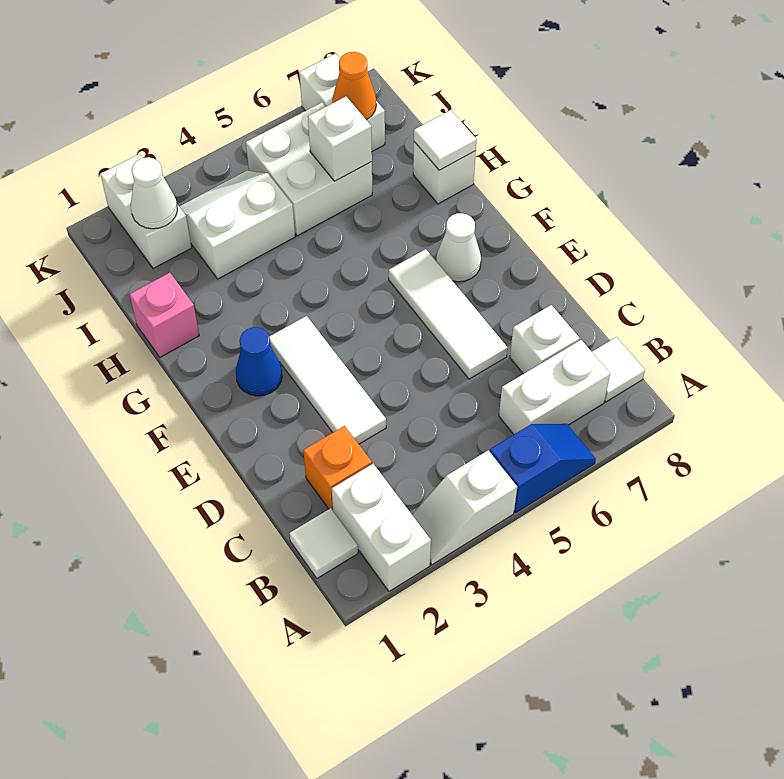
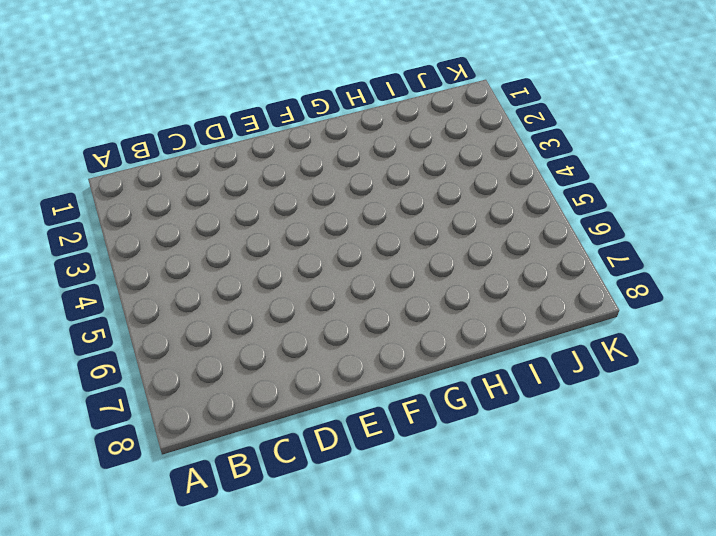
none -> white 1x2 brick [332,464,431,591]
none -> white 1x2 slope [412,450,517,565]
none -> blue 1x2 slope [490,424,596,512]

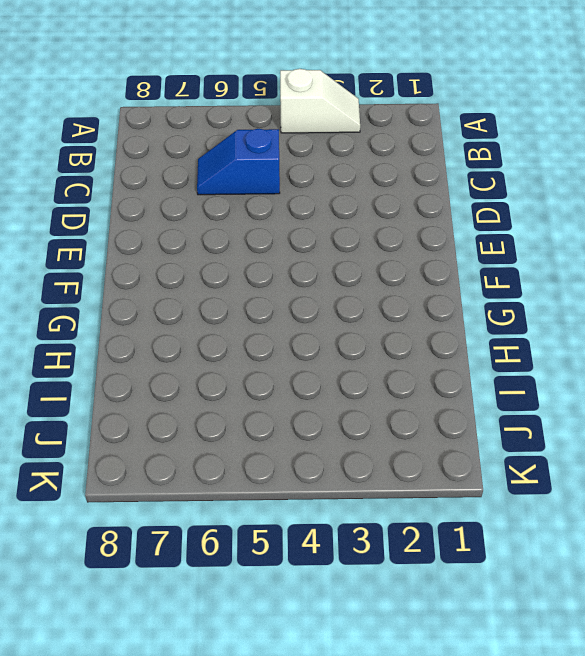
blue 1x2 slope [197,129,280,195] -> blue 1x2 slope moved to [490,424,596,512]
none -> white 1x2 brick [332,464,431,591]
none -> white 1x1 tile [289,508,358,578]
none -> white 1x2 brick [499,340,610,434]

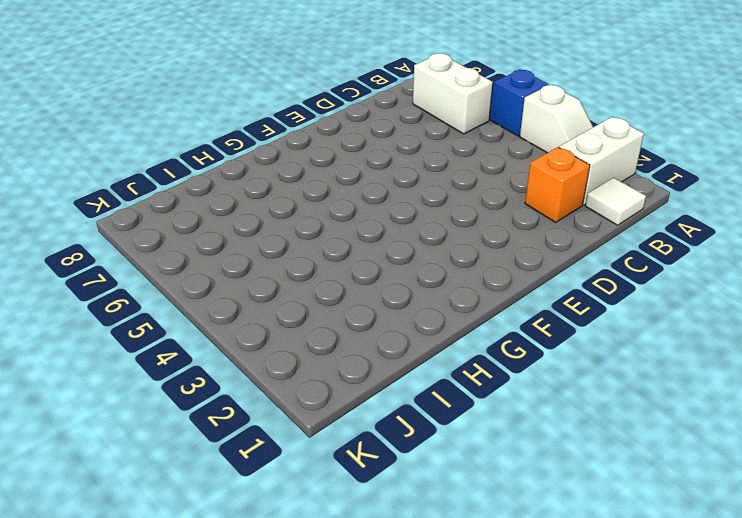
none -> white 1x1 tile [592,337,645,402]
none -> white 1x1 brick [510,305,580,374]
none -> white 1x3 tile [269,316,386,444]

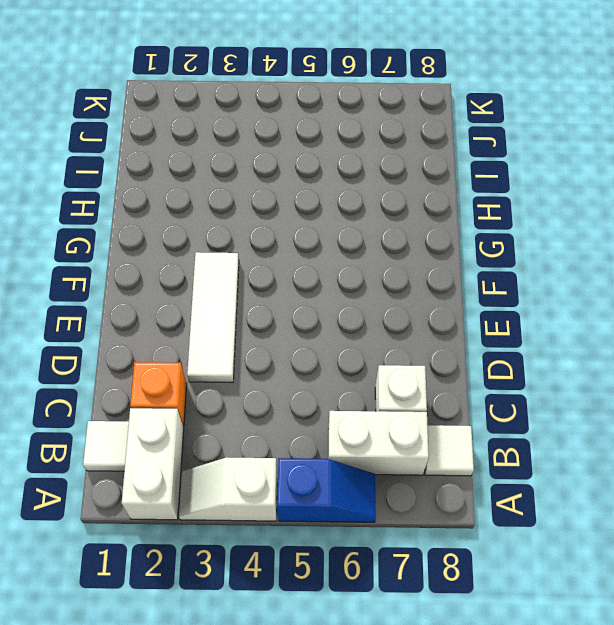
none -> white 1x3 tile [389,249,508,379]
none -> blue 1x1 cone [236,327,282,396]
none -> white 1x1 cone [436,213,481,282]

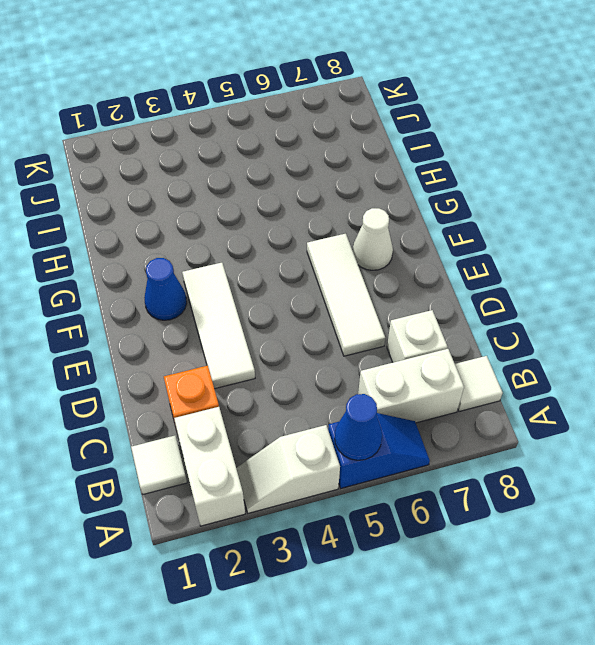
blue 1x1 cone [335,394,382,460] -> none
none -> pink 1x1 brick [130,273,199,357]
none -> white 1x1 brick [413,142,476,204]
none -> white 2x2 slope [179,171,295,279]

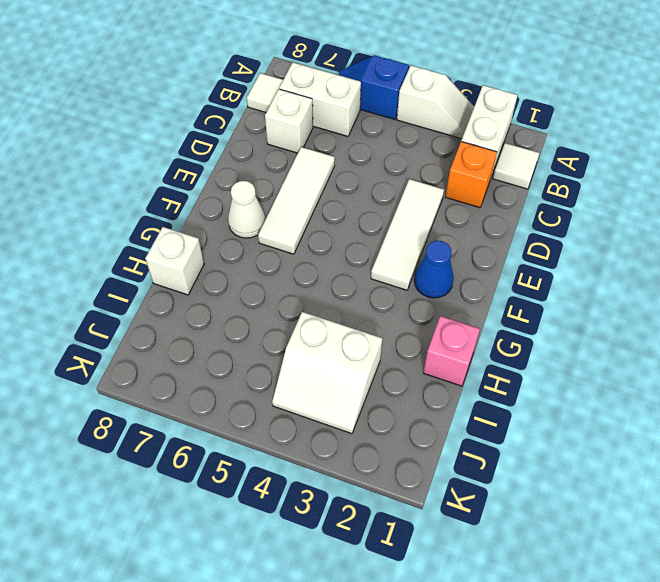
none -> white 2x2 brick [246,103,372,236]
none -> white 1x2 brick [101,154,192,269]
none -> white 1x2 brick [299,53,385,151]

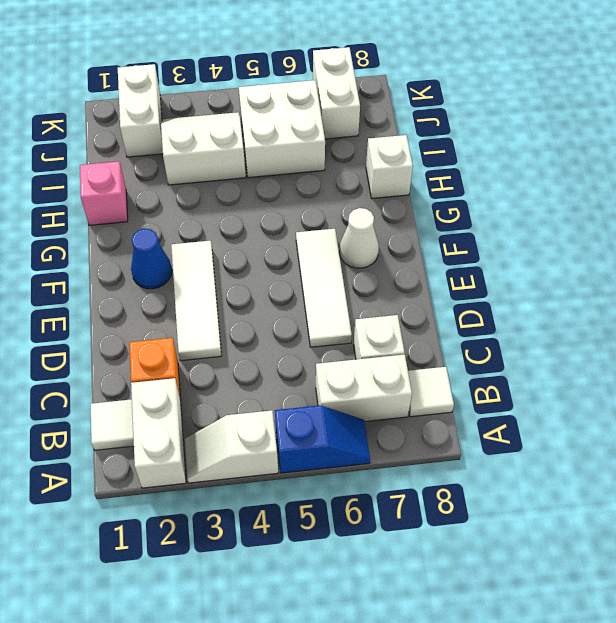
none -> white 1x1 tile [414,110,477,170]
none -> white 1x1 brick [308,97,372,181]
none -> white 1x1 cone [131,157,177,229]

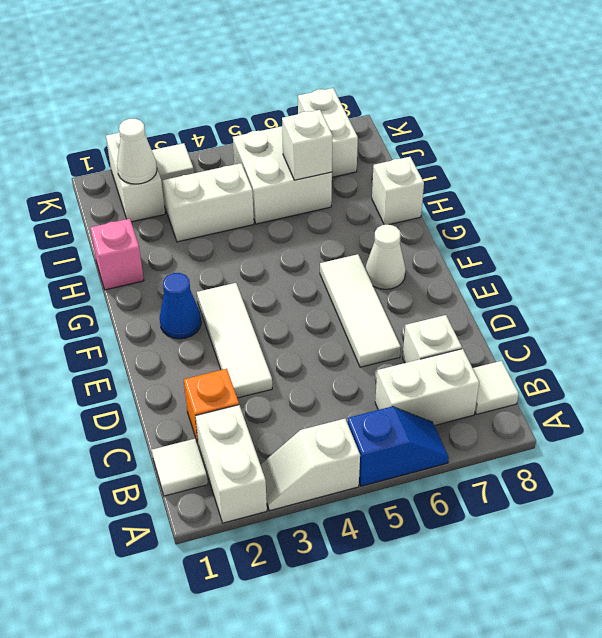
white 1x1 tile [152,143,194,181] -> white 1x1 tile moved to [414,110,477,170]
none -> orange 1x1 cone [332,52,376,120]

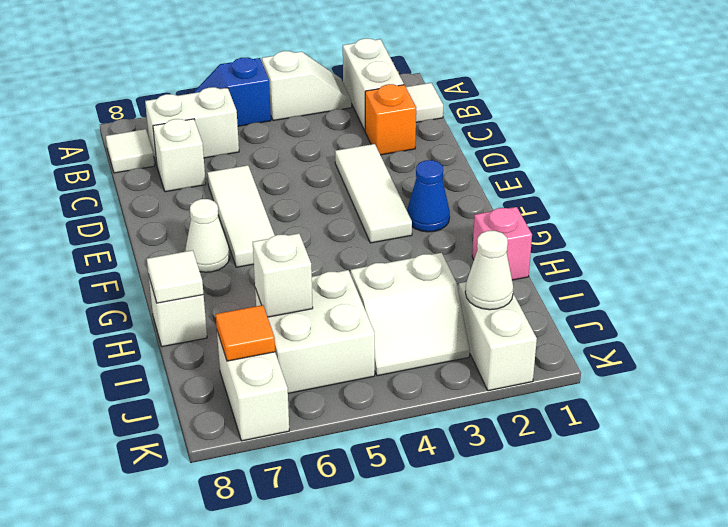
orange 1x1 tile [216,305,275,361] -> orange 1x1 cone [332,52,376,120]

